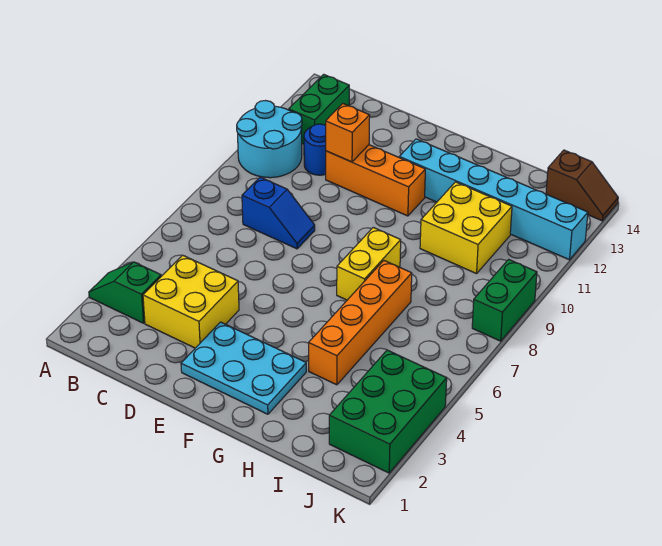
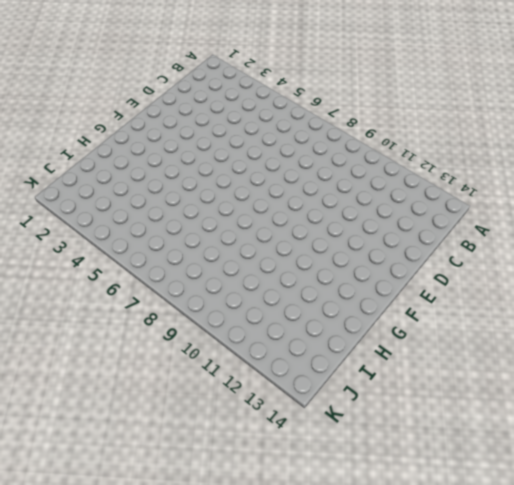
none -> green 1x2 slope [89,262,161,323]
none -> cyan 2x2 round brick [237,101,302,178]
none -> green 1x2 brick [289,74,349,144]

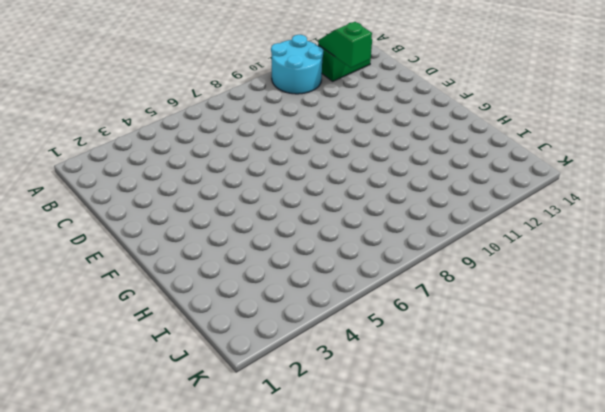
green 1x2 slope [318,22,372,68] -> green 1x2 slope moved to [89,262,161,323]
none -> yellow 2x2 brick [143,255,239,348]
none -> blue 1x2 slope [242,177,315,249]
none -> blue 1x1 round brick [304,124,326,175]

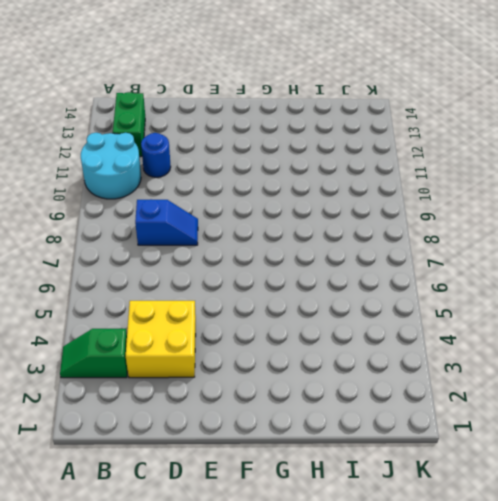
none -> orange 1x3 brick [326,145,425,216]
none -> cyan 2x3 plate [181,322,306,414]
none -> cyan 1x6 brick [399,139,588,260]

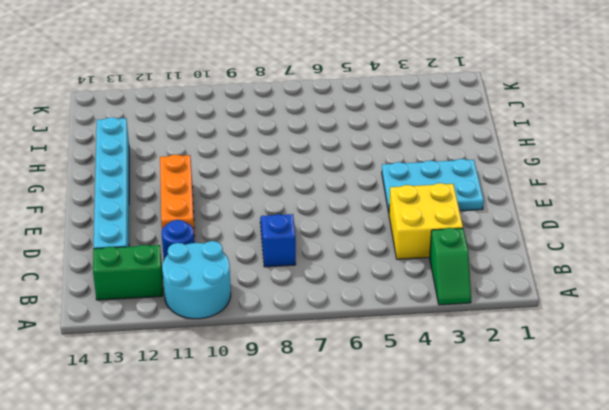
cyan 1x6 brick [94,117,129,249] -> cyan 1x6 brick moved to [399,139,588,260]
cyan 2x3 plate [382,159,484,213] -> cyan 2x3 plate turned to [181,322,306,414]
none -> yellow 1x2 brick [337,227,401,300]
none -> orange 1x4 brick [309,261,412,385]
none -> yellow 2x2 brick [420,182,512,274]

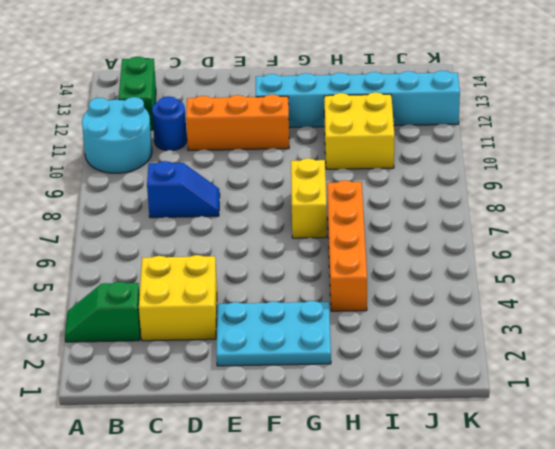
none -> green 2x3 brick [329,350,447,473]
none -> brown 1x2 slope [546,150,618,221]
none -> green 1x2 brick [472,259,537,341]

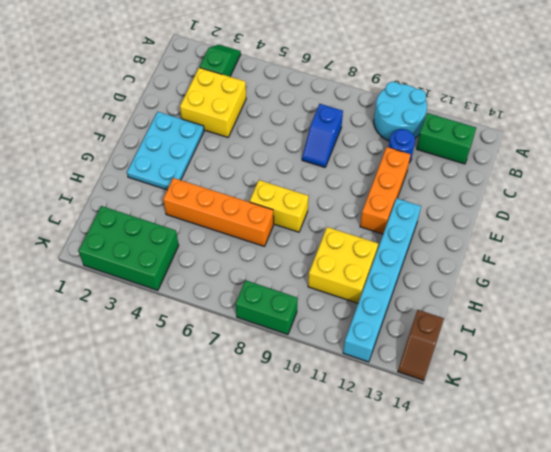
none -> orange 1x1 brick [326,104,370,162]

